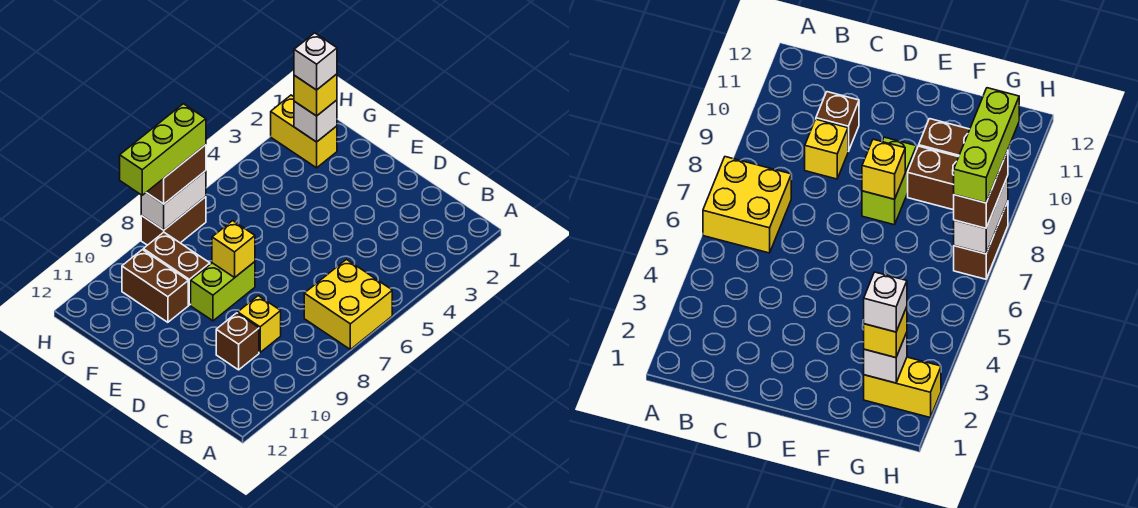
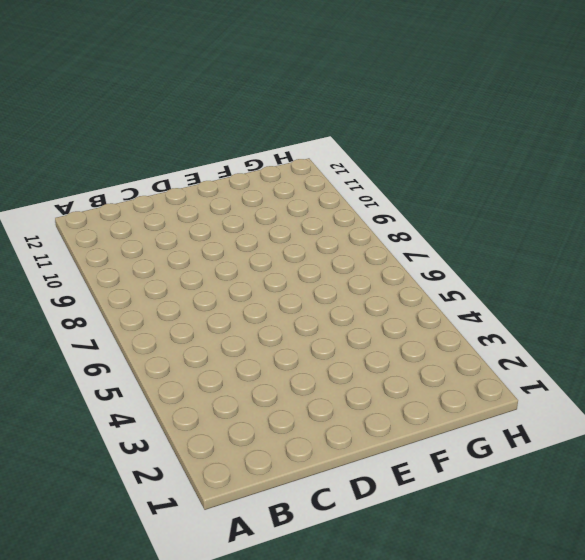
none -> yellow 2x2 brick [304,259,392,349]
none -> yellow 1x1 brick [238,296,281,352]
none -> brown 1x1 brick [216,313,259,370]

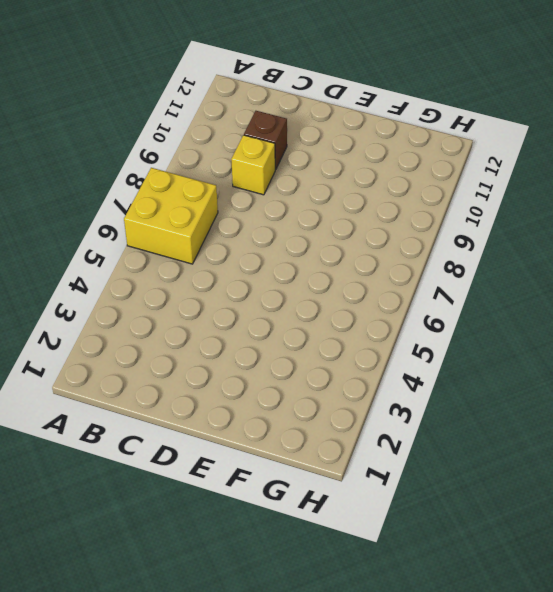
none -> lime 1x2 brick [191,262,255,321]
none -> brown 1x2 brick [143,232,210,305]
none -> brown 1x2 brick [122,250,188,322]

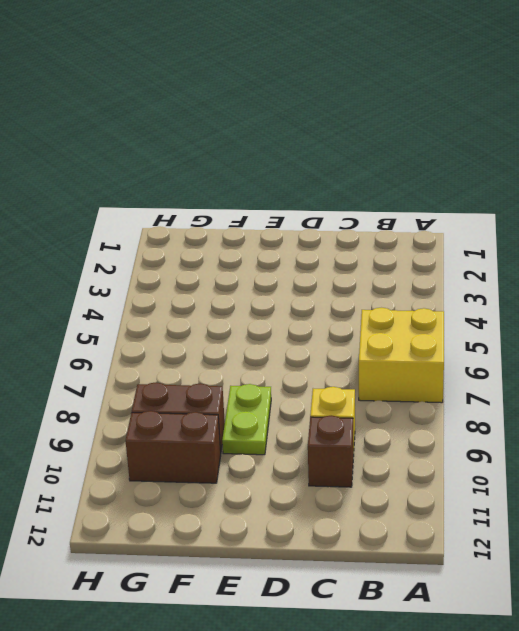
lime 1x2 plate [222,384,271,455] -> lime 1x2 brick [191,262,255,321]
none -> yellow 1x2 brick [271,95,337,168]
none -> brown 1x2 brick [141,197,206,245]
none -> yellow 1x1 brick [212,221,255,278]

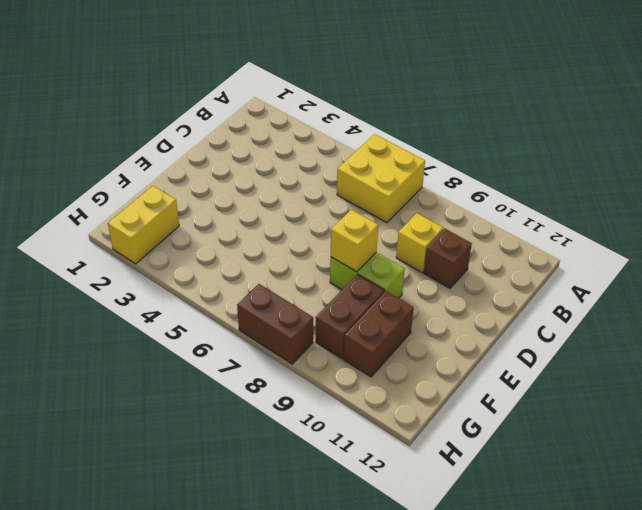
none -> white 1x1 brick [294,100,337,142]
none -> white 1x2 brick [141,171,206,230]
none -> yellow 1x1 brick [294,74,337,116]

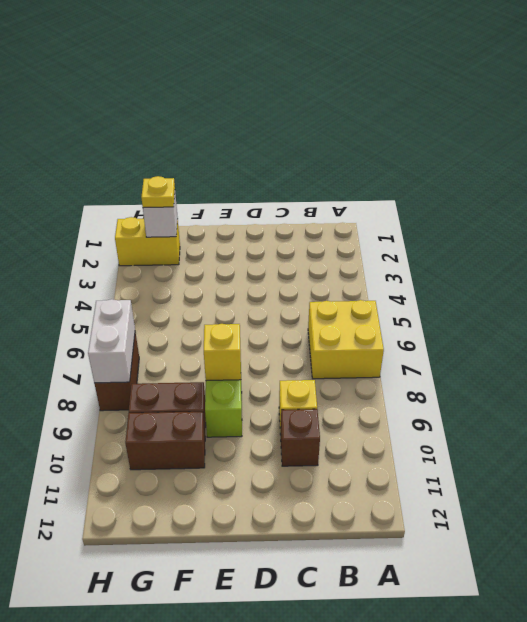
yellow 1x1 plate [141,176,175,208] -> yellow 1x1 brick [294,74,337,116]
none -> brown 1x2 brick [146,145,206,204]
none -> white 1x1 brick [294,33,337,90]
none -> lime 1x3 brick [120,104,206,195]

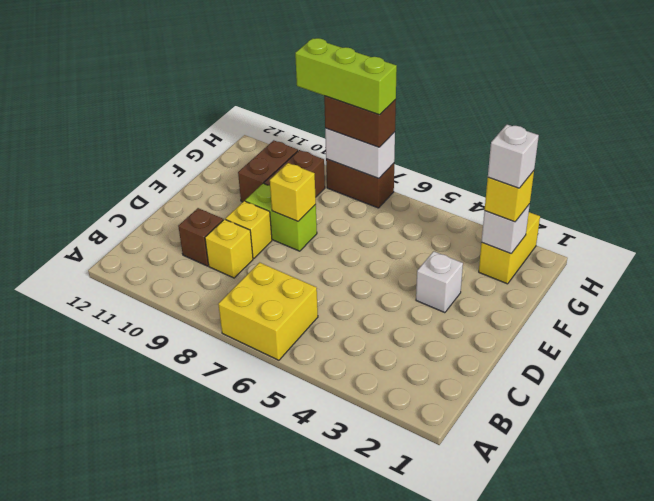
yellow 1x1 brick [225,201,272,259] -> none
white 1x1 brick [416,251,463,313] -> none

